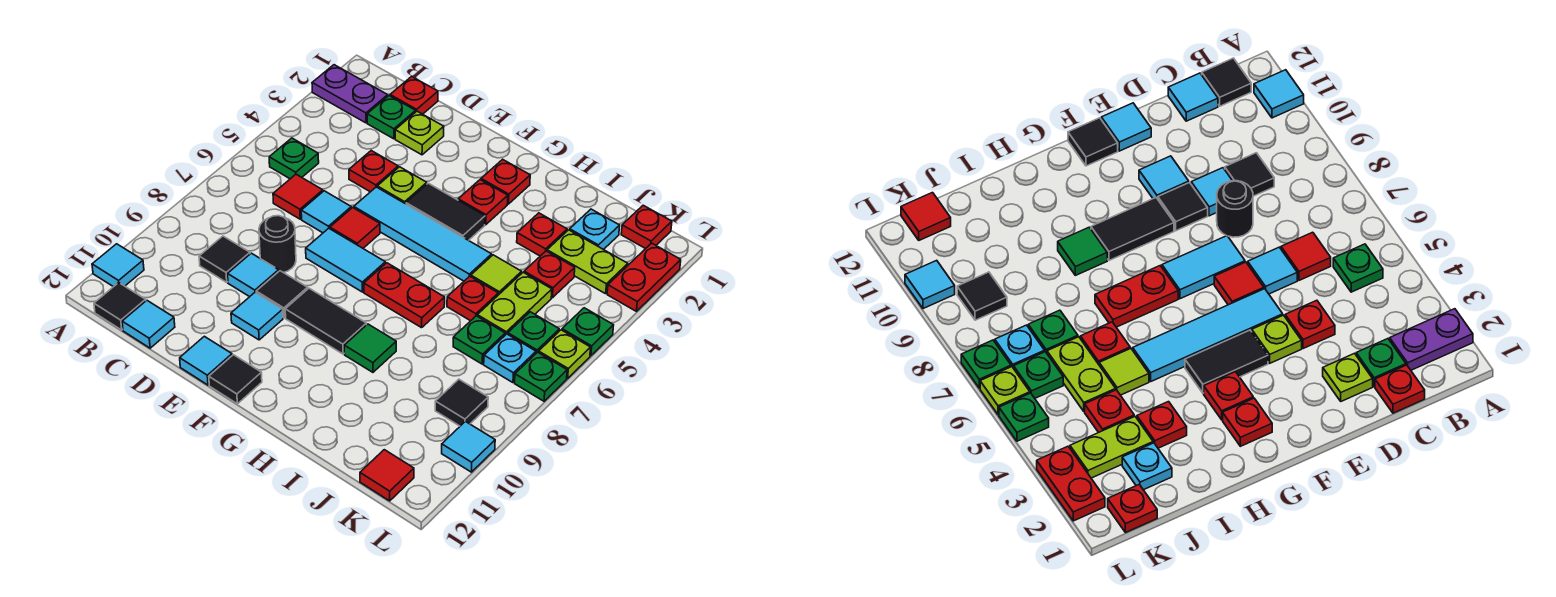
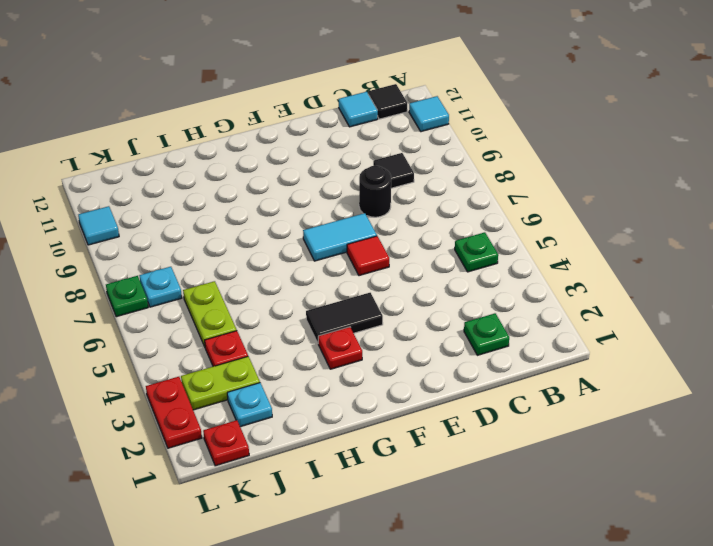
none -> purple 1x2 plate [312,65,388,123]
none -> red 1x1 plate [390,77,438,114]
none -> red 1x1 tile [273,174,323,219]
none -> lime 1x1 plate [395,111,444,155]

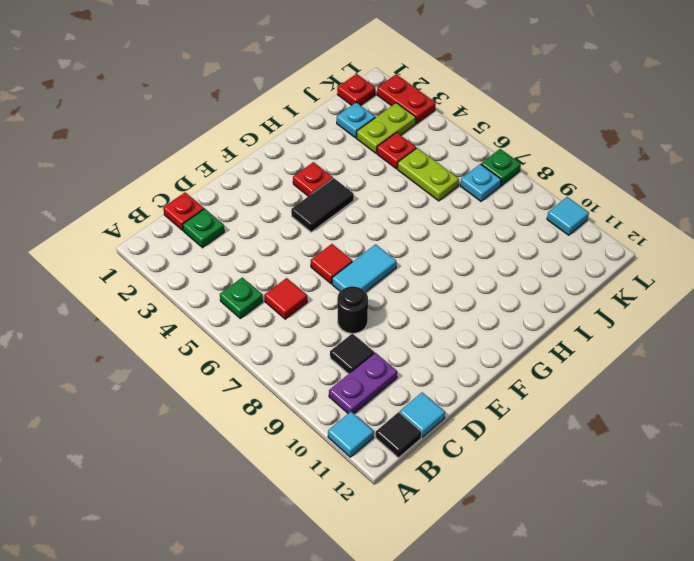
purple 1x2 plate [329,353,397,413] -> purple 1x2 plate moved to [312,65,388,123]
none -> lime 1x1 plate [395,111,444,155]
none -> red 1x1 plate [349,151,398,192]
none -> cyan 1x1 tile [301,191,351,233]
none -> cyan 1x1 tile [228,253,279,297]

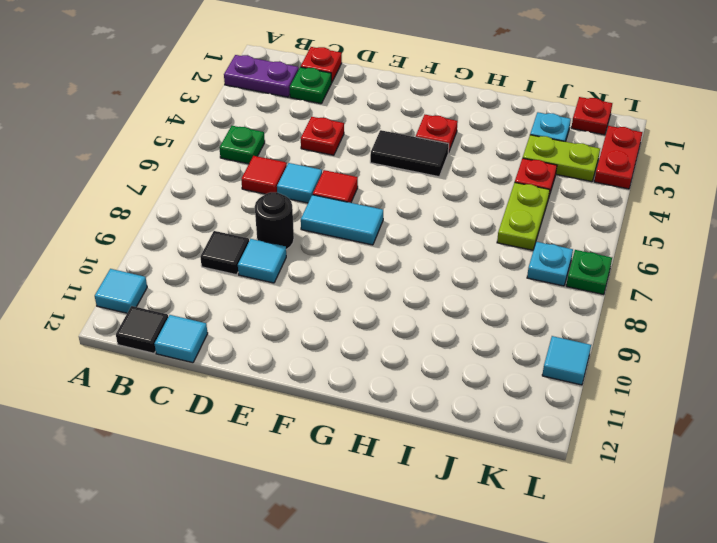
none -> lime 1x1 plate [395,111,444,155]
none -> lime 1x1 plate [377,167,427,204]
none -> cyan 1x4 tile [354,187,492,281]
none -> black 1x1 tile [256,271,308,318]

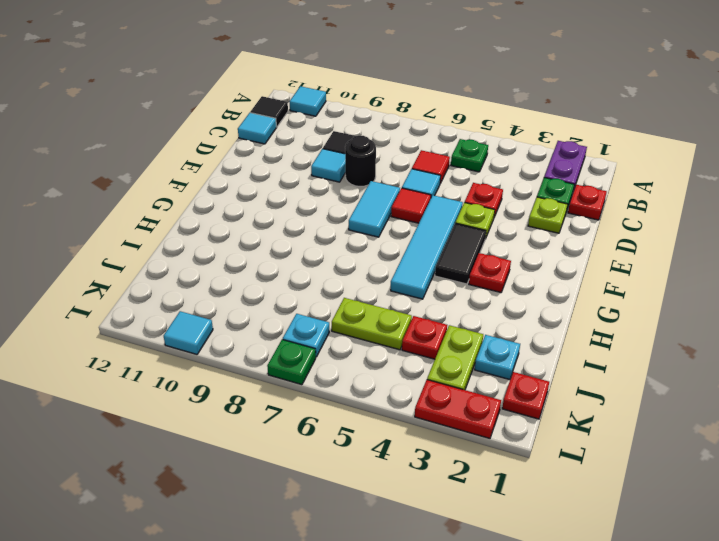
none -> black 1x1 tile [256,271,308,318]
none -> cyan 1x1 tile [231,292,283,340]
none -> cyan 1x1 tile [180,336,232,385]
none -> black 1x2 tile [285,288,366,354]

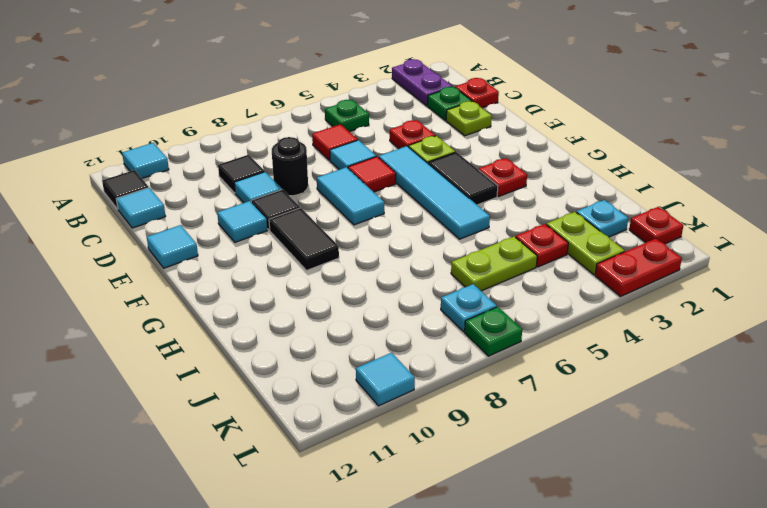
none -> black 1x1 tile [209,355,262,404]
none -> red 1x1 plate [481,159,530,204]
none -> red 1x2 plate [364,263,445,328]
none -> green 1x1 tile [344,324,396,372]

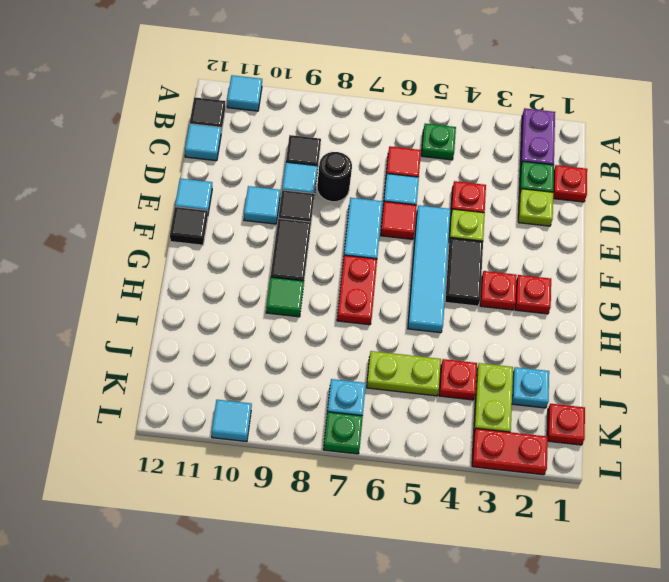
none -> red 1x1 plate [517,213,567,256]
none -> lime 1x1 tile [471,255,522,295]
none -> red 1x1 plate [447,276,498,321]
none -> green 1x1 plate [453,316,505,364]

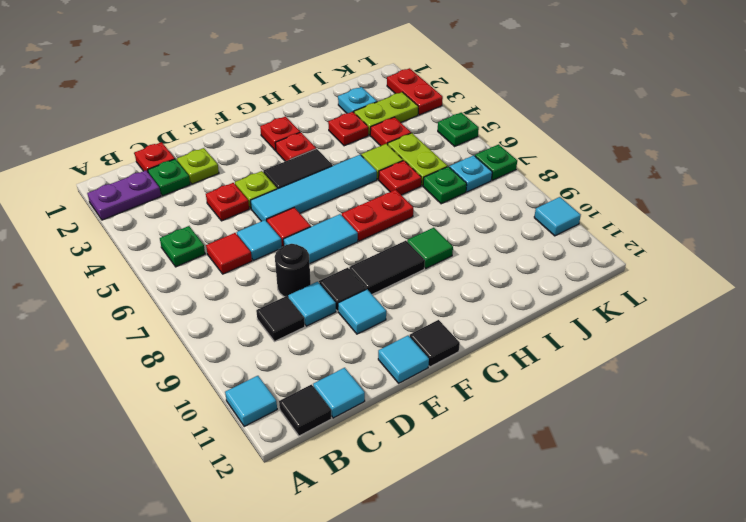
none -> red 1x1 plate [621,205,672,249]
none -> green 1x1 plate [508,312,559,353]
none -> black 1x1 tile [435,379,488,426]
none -> red 1x1 tile [360,450,414,501]

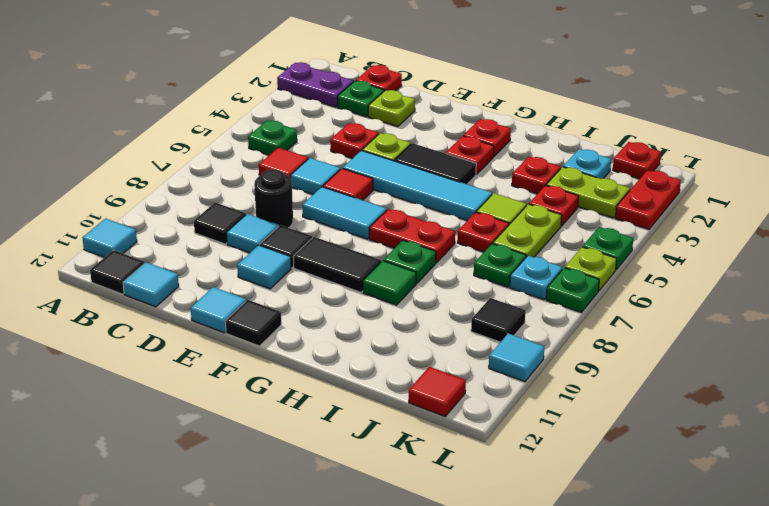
green 1x1 plate [384,240,436,284] -> green 1x1 plate moved to [508,312,559,353]

